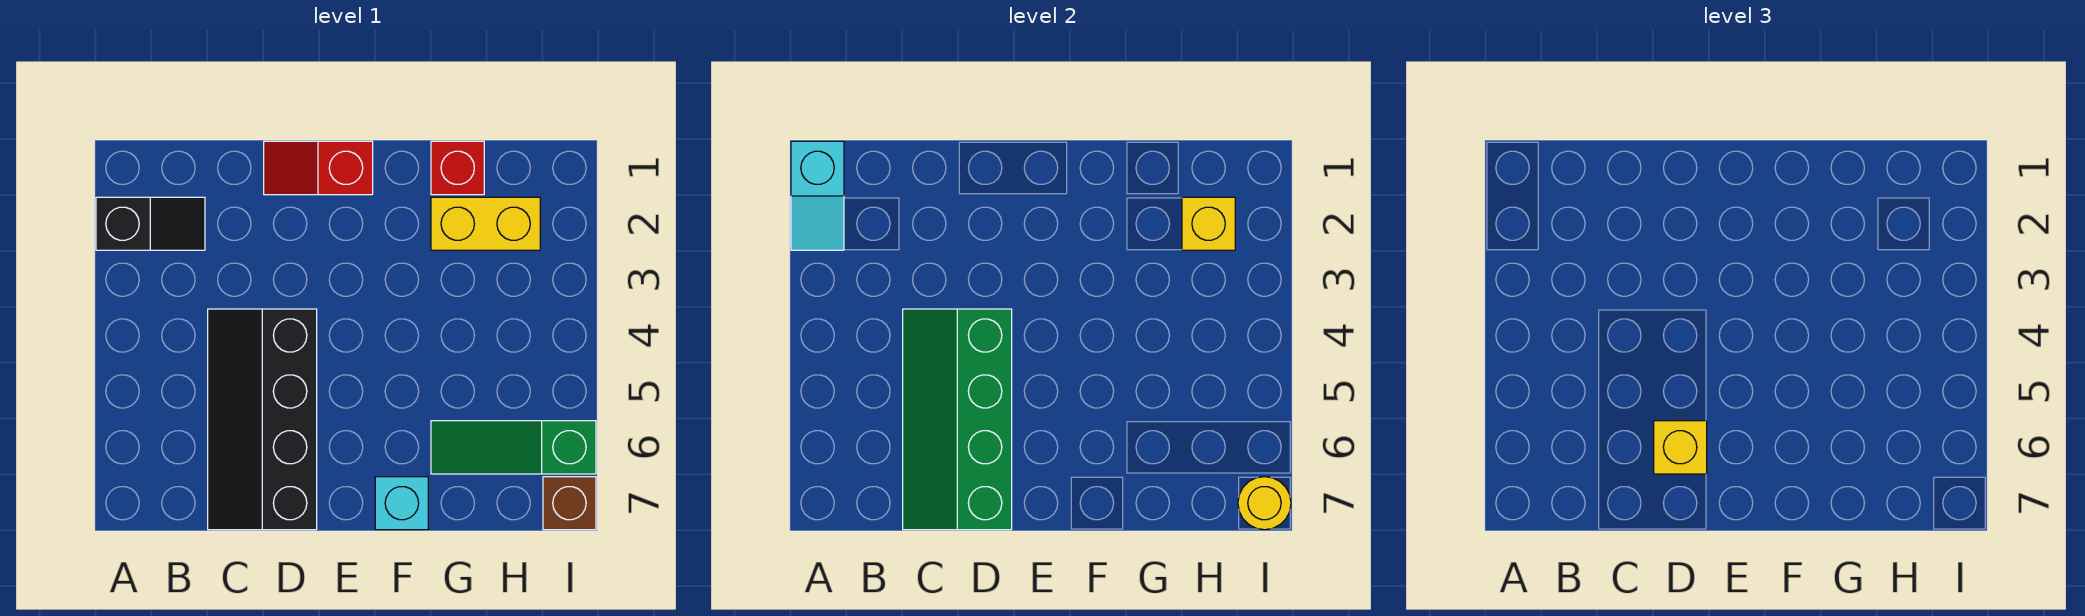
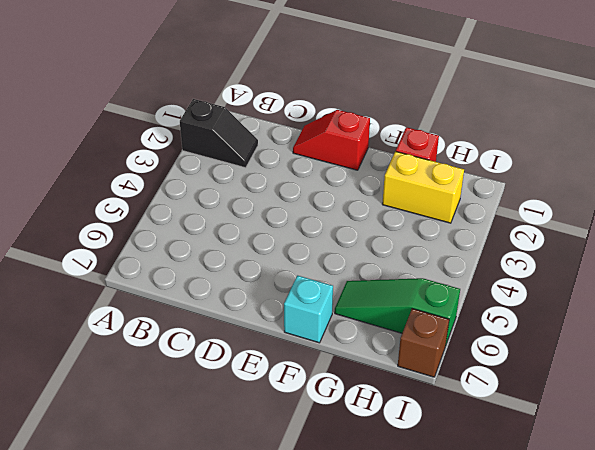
none -> black 2x4 slope [208,309,317,530]
none -> cyan 1x2 slope [791,141,844,250]
none -> green 2x4 slope [903,309,1012,530]

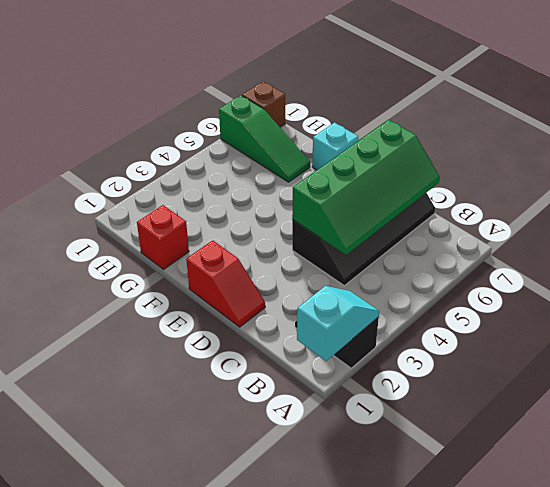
none -> yellow 1x2 brick [431,197,540,250]
none -> yellow 1x1 brick [1182,197,1235,250]
none -> yellow 1x1 round brick [1238,477,1291,530]

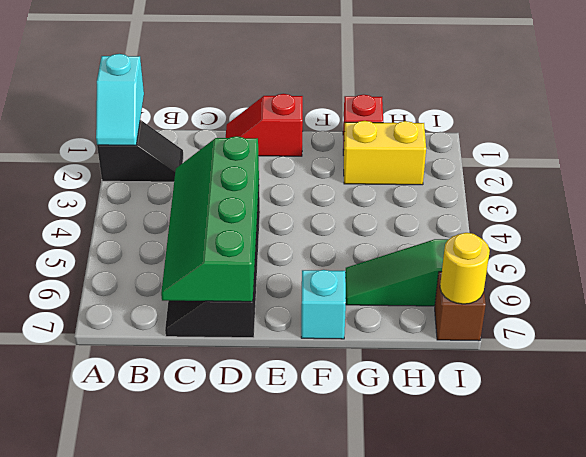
none -> yellow 1x1 brick [1182,197,1235,250]
none -> yellow 1x1 brick [1654,421,1707,474]

